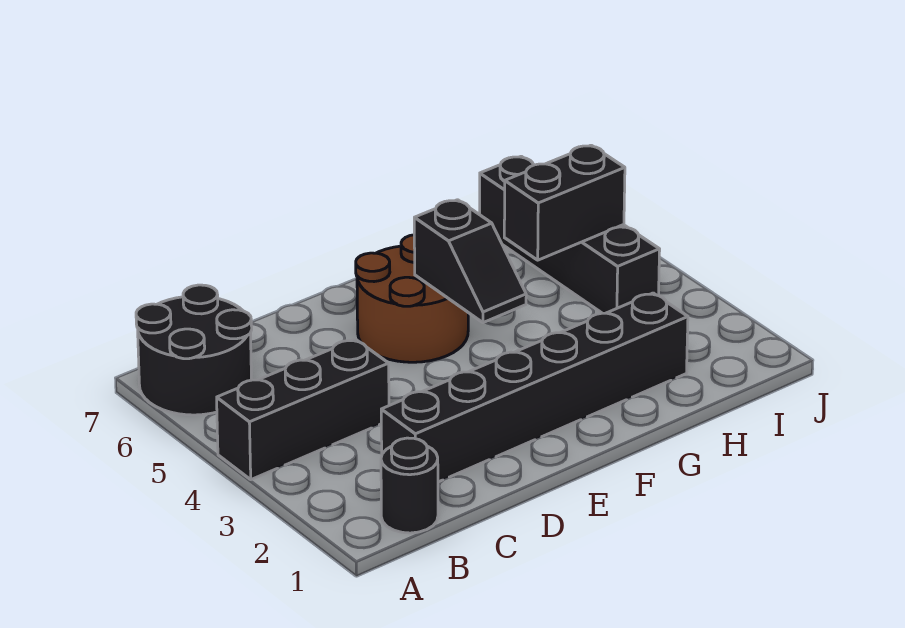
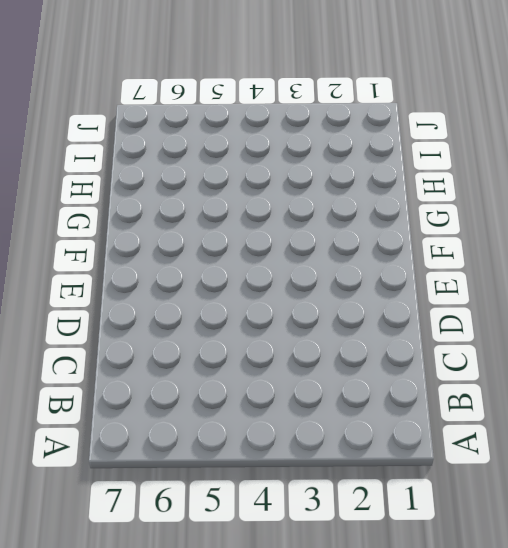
none -> black 1x3 brick [217,339,389,480]
none -> black 2x2 round brick [136,285,252,415]

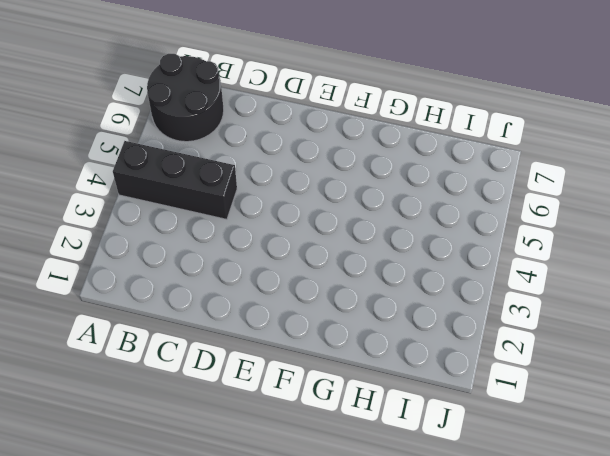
none -> black 1x1 round brick [381,438,438,533]
none -> black 1x6 brick [381,293,688,482]

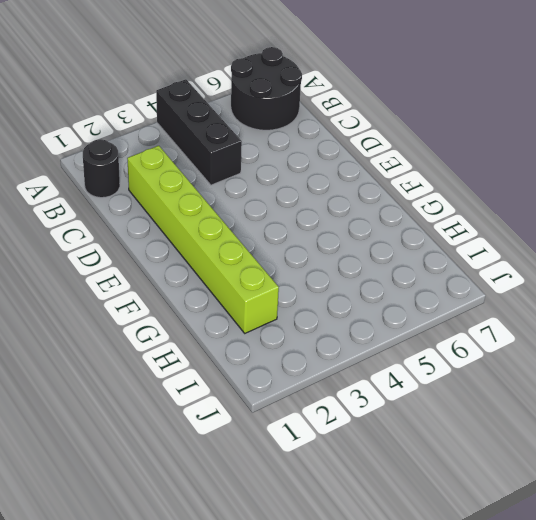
lime 1x6 brick [127,146,279,333] -> black 1x6 brick [381,293,688,482]
none -> brown 2x2 round brick [356,235,468,362]
none -> black 1x4 brick [480,156,660,313]

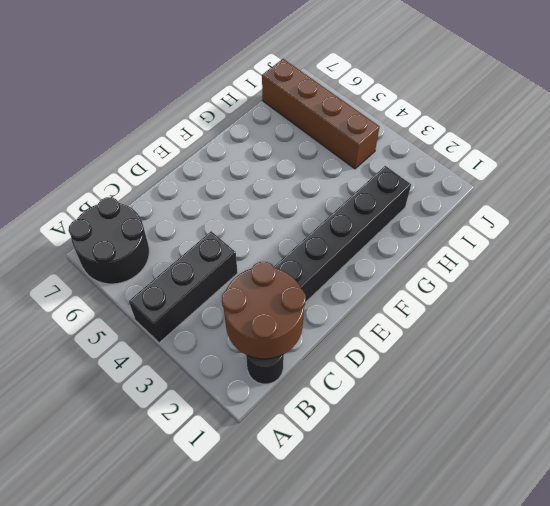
brown 2x2 round brick [222,262,306,359] -> brown 2x2 round brick moved to [356,235,468,362]
brown 1x4 brick [262,59,379,169] -> black 1x4 brick [480,156,660,313]
none -> black 1x2 slope [414,200,526,323]
none -> black 1x2 brick [504,145,625,260]

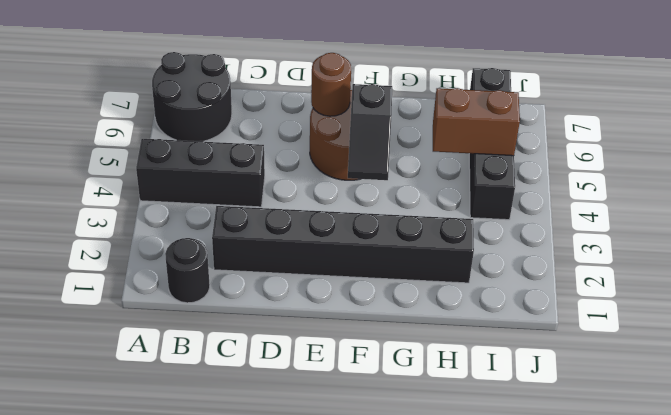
brown 1x1 round brick [311,53,351,116] -> none
brown 1x2 brick [433,88,520,156] -> black 1x2 brick [504,145,625,260]

